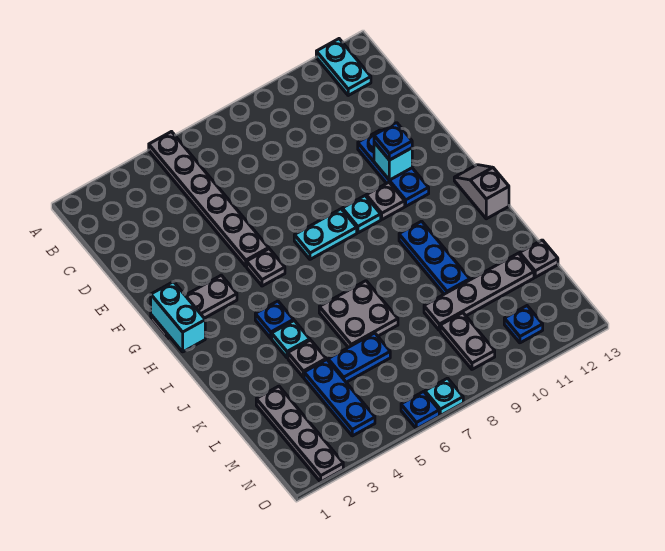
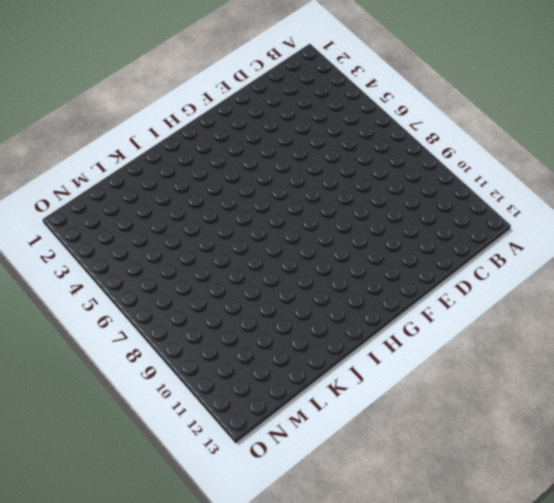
none -> grey 1x6 plate [149,132,269,266]
none -> cyan 1x2 plate [316,39,371,95]
none -> blue 1x3 plate [358,130,429,206]

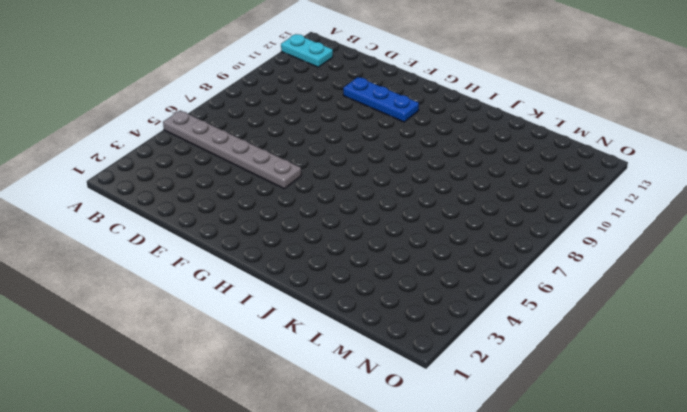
none -> grey 1x3 plate [151,275,237,339]
none -> grey 1x1 plate [247,249,285,286]
none -> cyan 1x2 plate [294,209,357,259]

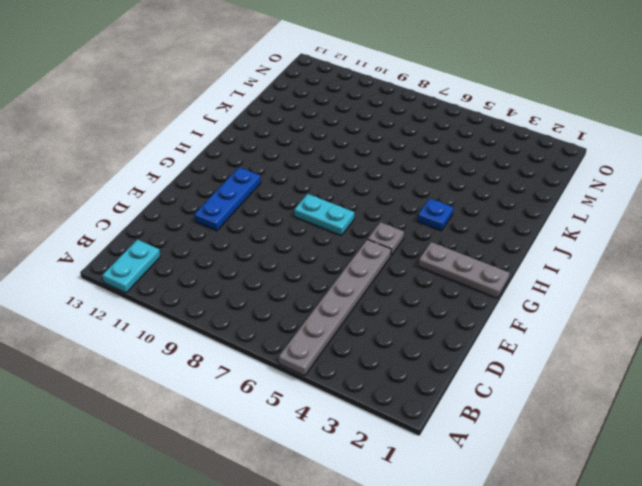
none -> cyan 1x1 plate [342,196,381,233]
none -> grey 1x1 plate [366,182,405,219]
none -> grey 1x2 slope [454,165,509,219]

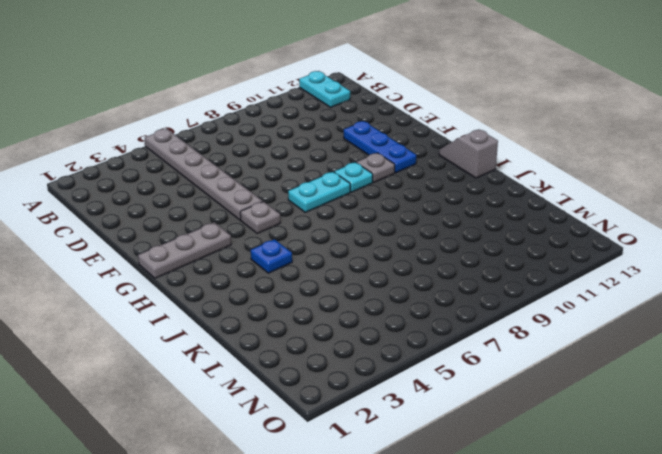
none -> blue 1x3 plate [399,221,470,294]
none -> cyan 1x1 plate [272,321,310,358]
none -> grey 2x2 plate [319,281,398,347]

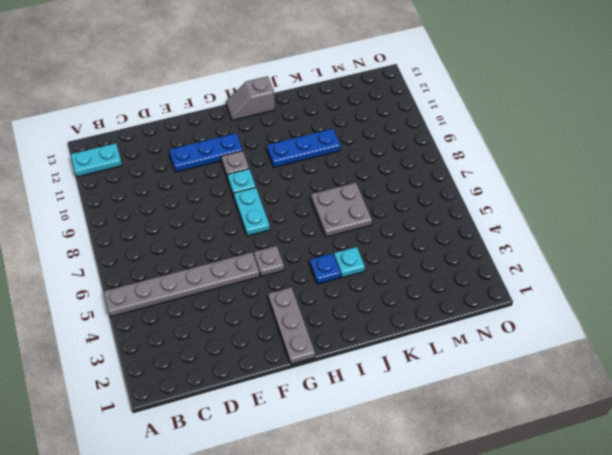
none -> grey 1x1 plate [288,340,326,377]
none -> grey 1x4 plate [256,386,343,482]
none -> blue 1x3 plate [304,360,375,436]

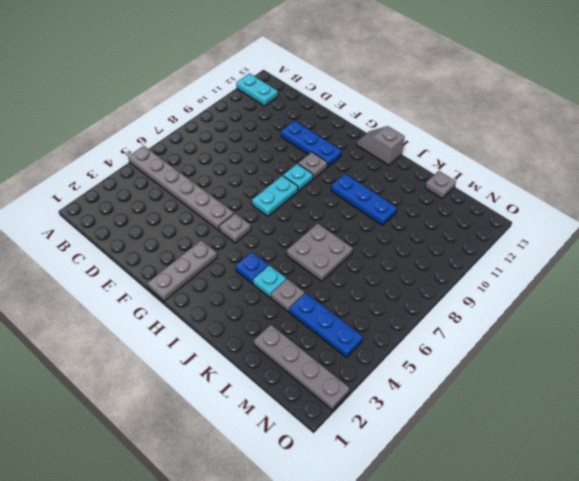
none -> blue 1x2 plate [328,333,390,382]
none -> grey 1x4 plate [424,253,534,330]
none -> grey 1x2 plate [440,313,495,369]

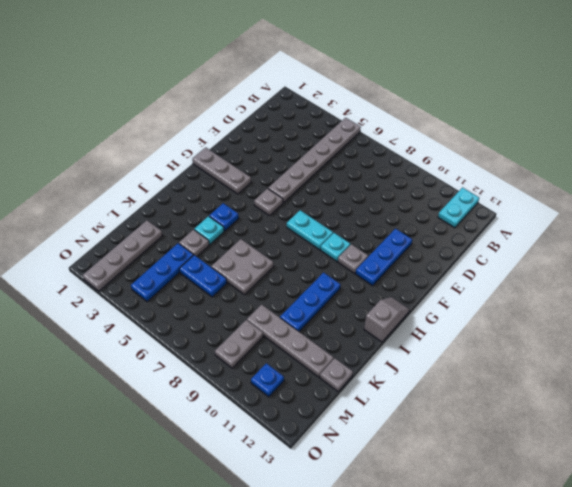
none -> blue 1x1 plate [401,391,439,429]
none -> cyan 1x1 plate [425,378,463,416]
none -> cyan 1x1 brick [374,142,412,180]

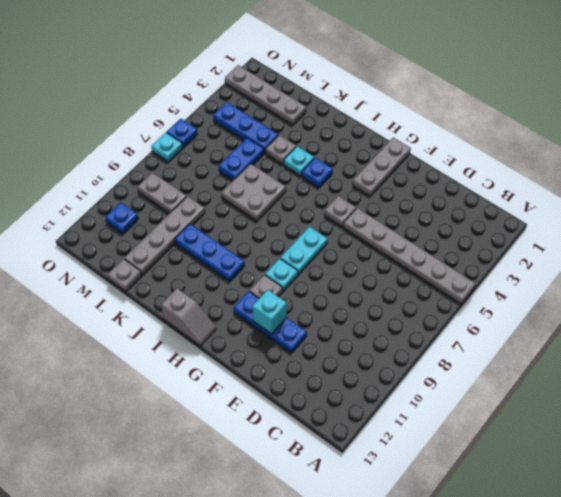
none -> cyan 1x2 plate [316,39,371,95]
none -> cyan 1x2 brick [151,282,205,352]
none -> blue 1x1 plate [374,123,412,160]

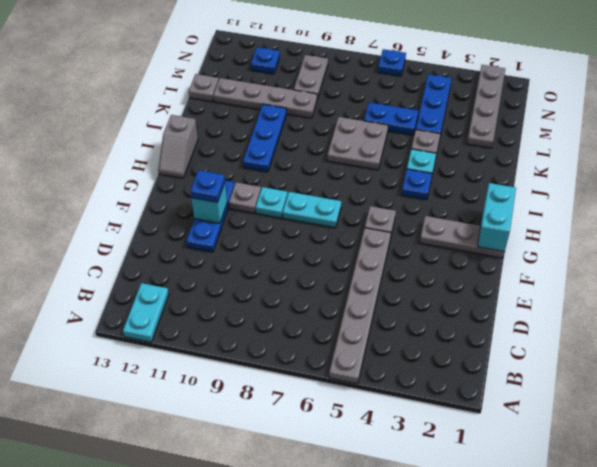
none -> cyan 1x1 plate [425,378,463,416]

